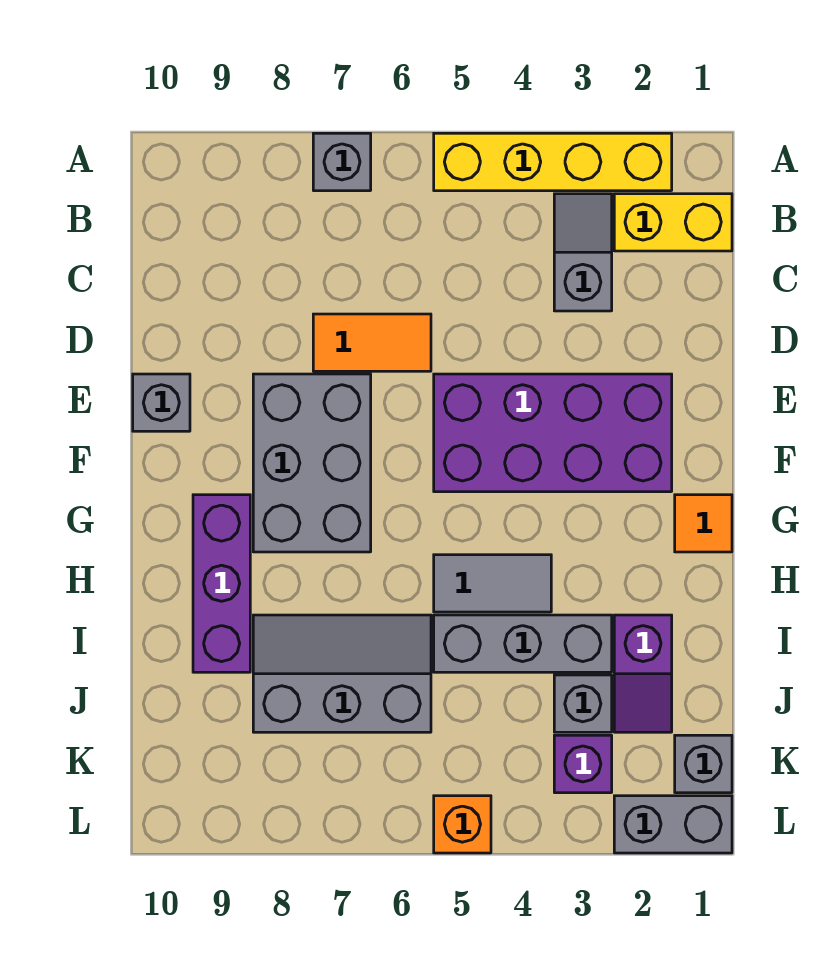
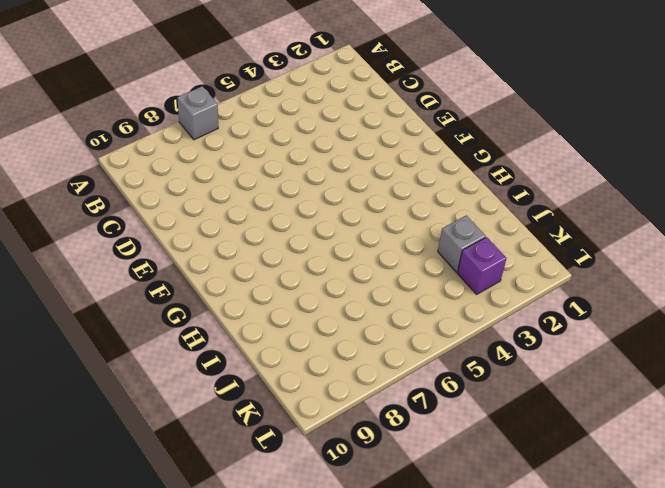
none -> yellow 1x4 brick [434,133,672,191]
none -> yellow 1x2 brick [614,194,732,251]
none -> grey 1x2 slope [554,194,612,311]

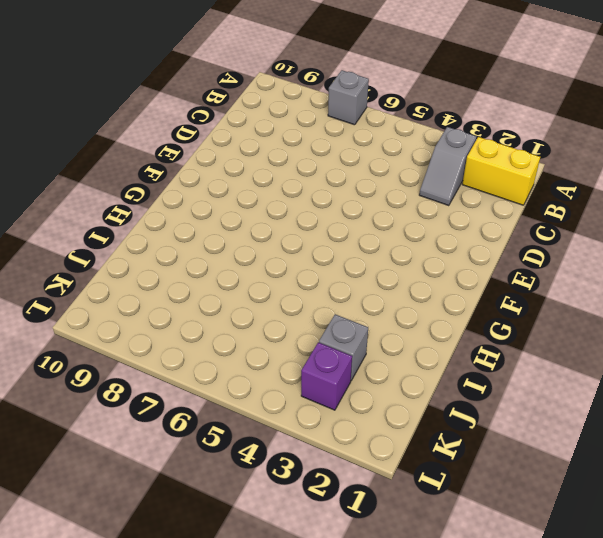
grey 1x2 slope [419,127,477,206] -> grey 1x2 slope turned to [554,194,612,311]
none -> yellow 1x4 brick [434,133,672,191]
none -> orange 1x2 tile [313,314,431,371]
none -> purple 2x4 brick [434,374,672,492]

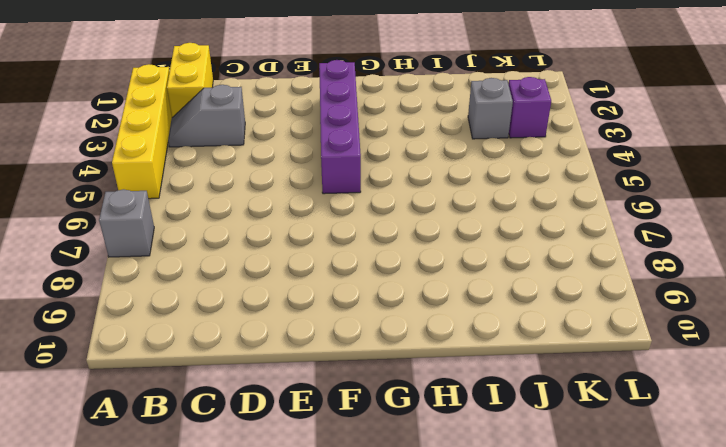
purple 1x4 brick [319,60,361,194] -> purple 2x4 brick [434,374,672,492]
none -> orange 1x2 tile [313,314,431,371]
none -> grey 2x3 brick [253,374,371,552]
none -> grey 1x1 brick [133,374,190,431]

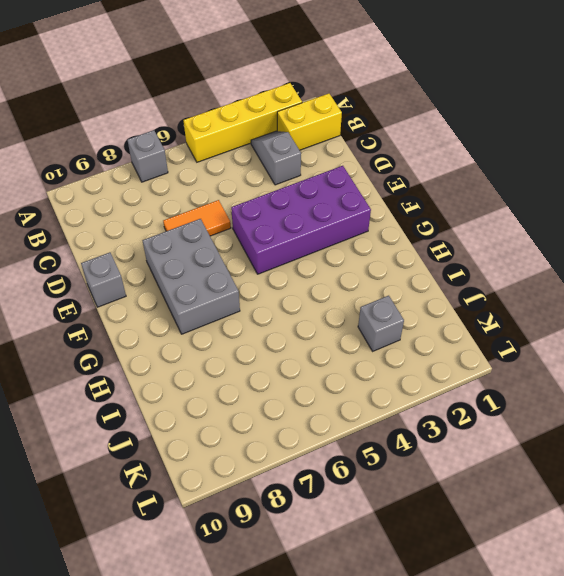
none -> orange 1x1 tile [675,495,732,552]
none -> purple 1x3 brick [193,495,250,672]
none -> grey 1x2 tile [434,555,551,612]

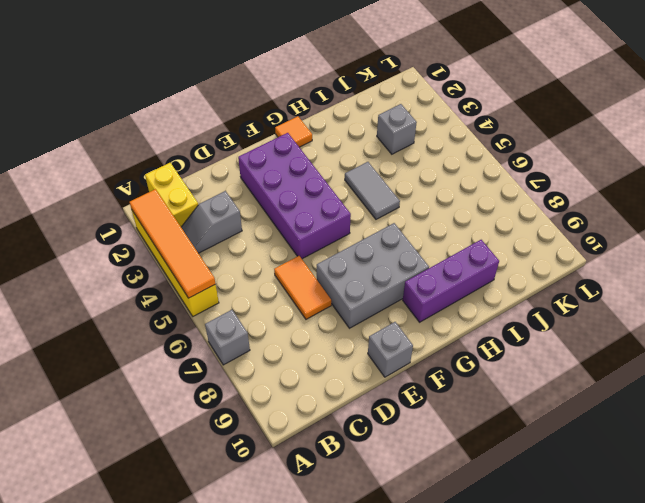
orange 1x4 tile [130,189,215,298] -> none
none -> purple 1x2 slope [614,615,672,732]
none -> grey 1x3 brick [434,615,612,672]
none -> grey 2x3 slope [253,615,431,732]

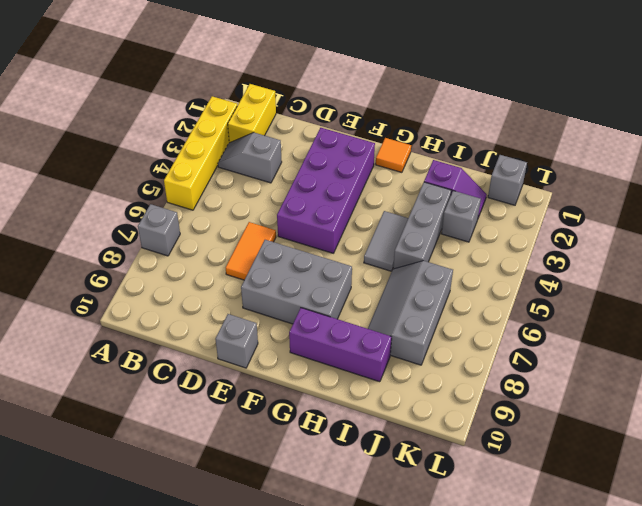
none -> purple 1x1 brick [554,735,612,793]
none -> grey 1x2 brick [614,796,732,853]
none -> orange 1x1 brick [434,796,491,853]

